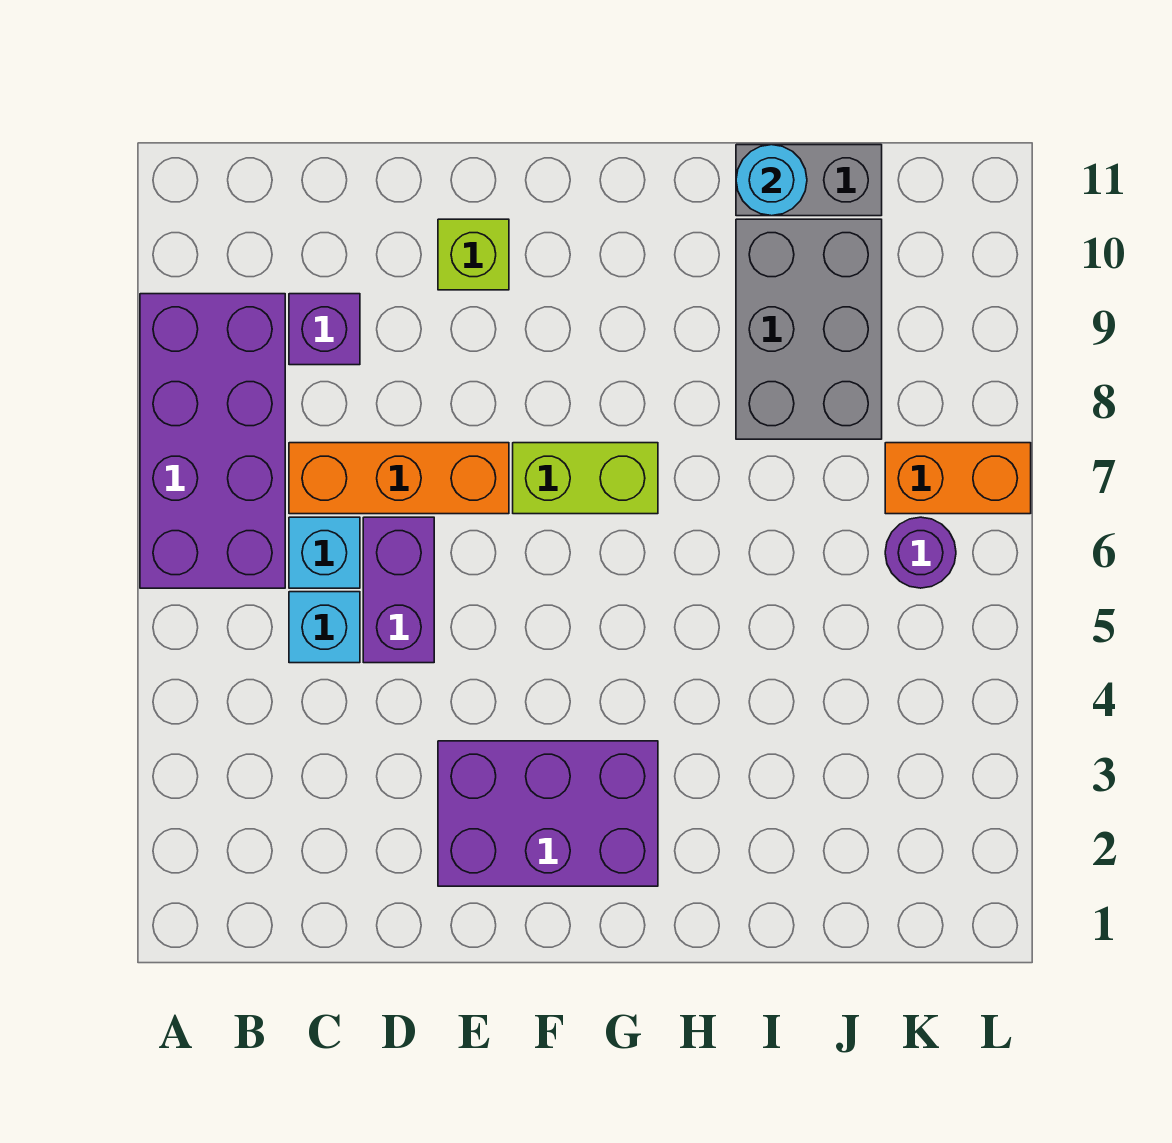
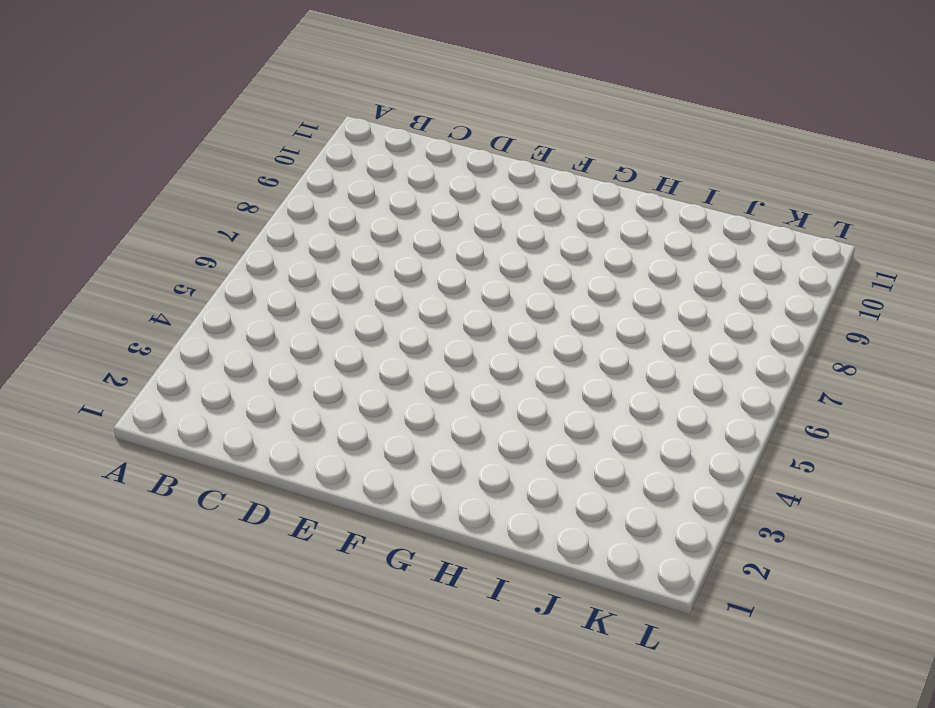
none -> purple 2x4 brick [140,294,285,588]
none -> cyan 1x1 brick [289,592,360,663]
none -> cyan 1x1 brick [289,517,360,588]

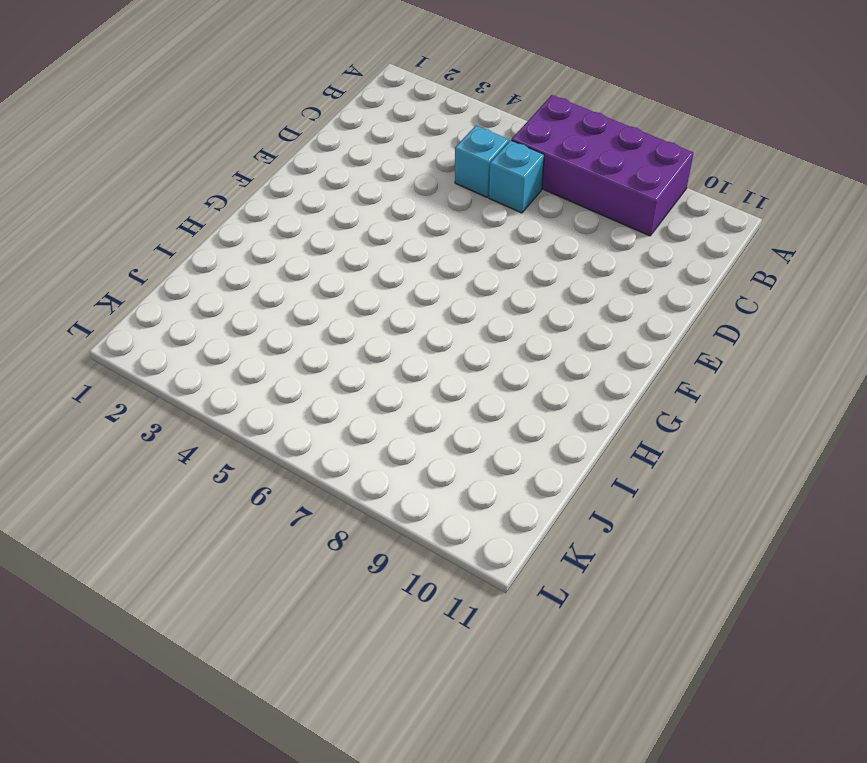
none -> orange 1x3 brick [289,443,509,514]
none -> purple 1x1 brick [289,294,360,365]
none -> purple 1x2 brick [363,517,434,663]

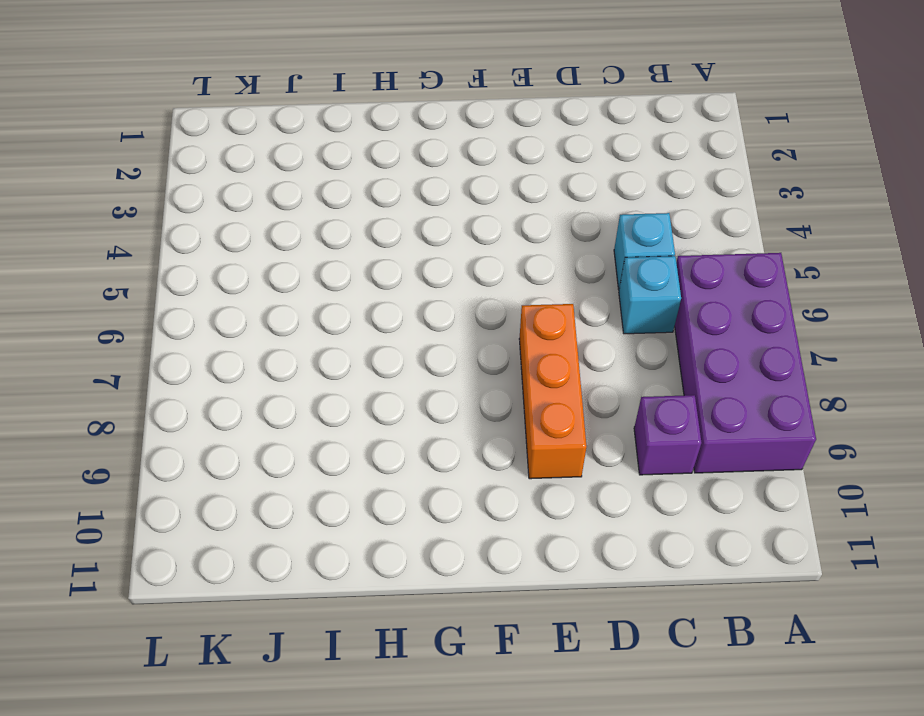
orange 1x3 brick [519,304,587,479] -> orange 1x3 brick turned to [289,443,509,514]
none -> purple 1x2 brick [363,517,434,663]
none -> purple 2x3 brick [438,741,658,886]
none -> lime 1x1 brick [438,219,509,290]

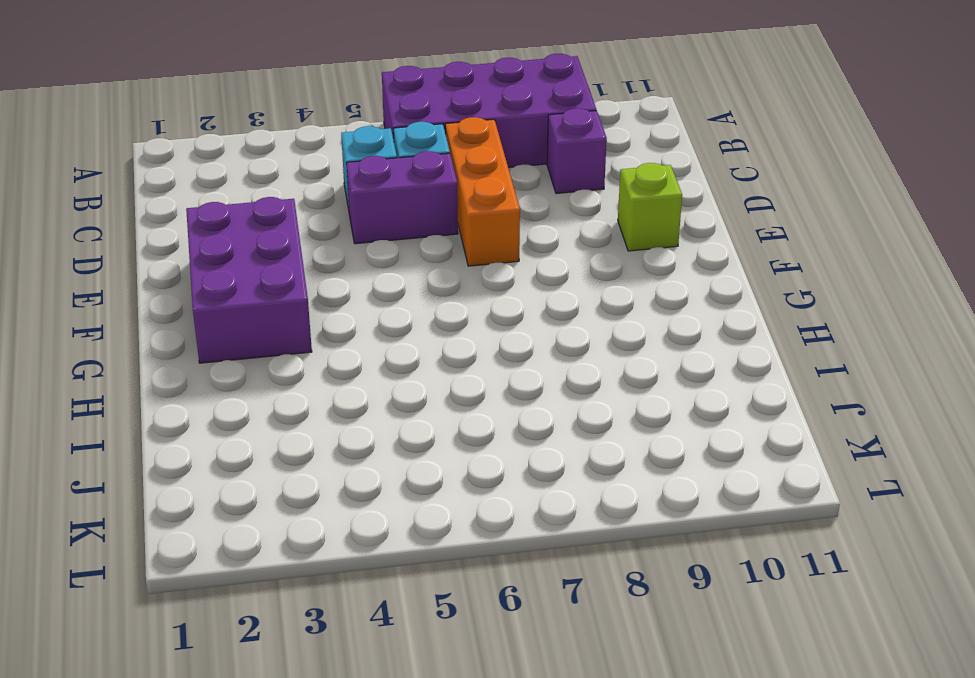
none -> lime 1x2 brick [513,443,658,514]
none -> grey 2x3 brick [736,219,882,439]
none -> grey 1x2 brick [736,145,882,216]

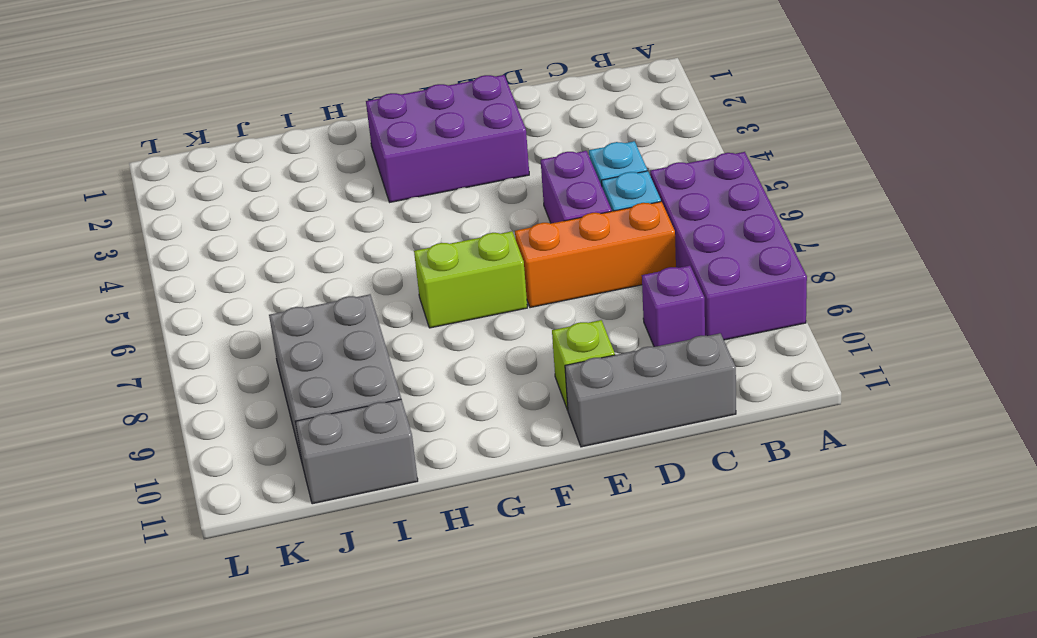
grey 1x3 brick [565,333,736,447] -> none
none -> purple 1x1 round brick [885,517,956,588]
none -> orange 1x2 brick [885,443,1031,514]
none -> cyan 1x1 round brick [736,145,807,216]

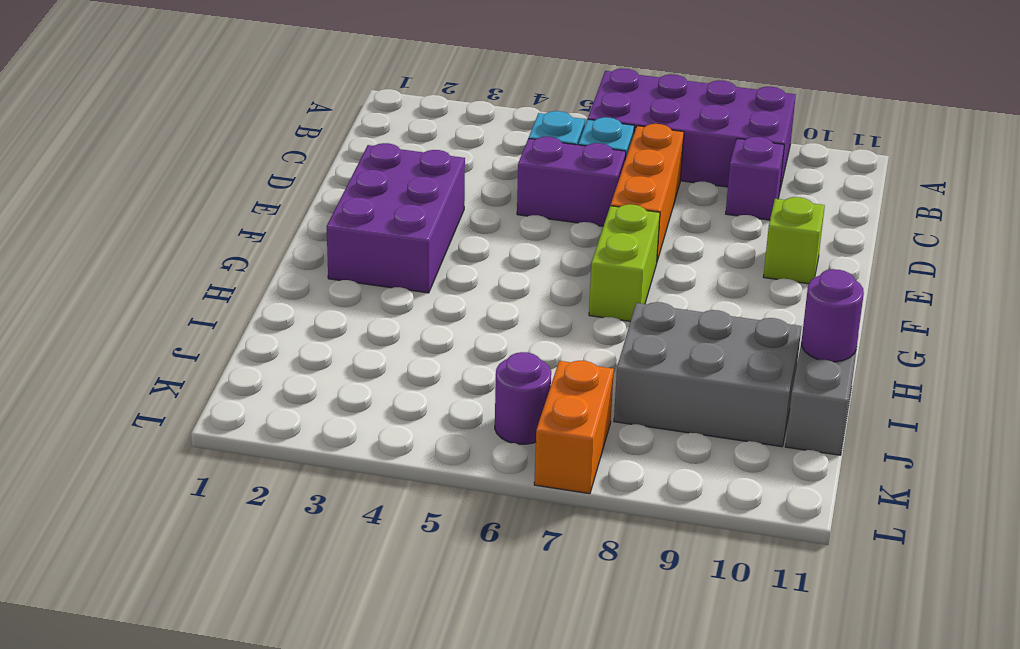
purple 1x1 round brick [801,269,864,362] -> cyan 1x1 round brick [736,145,807,216]

